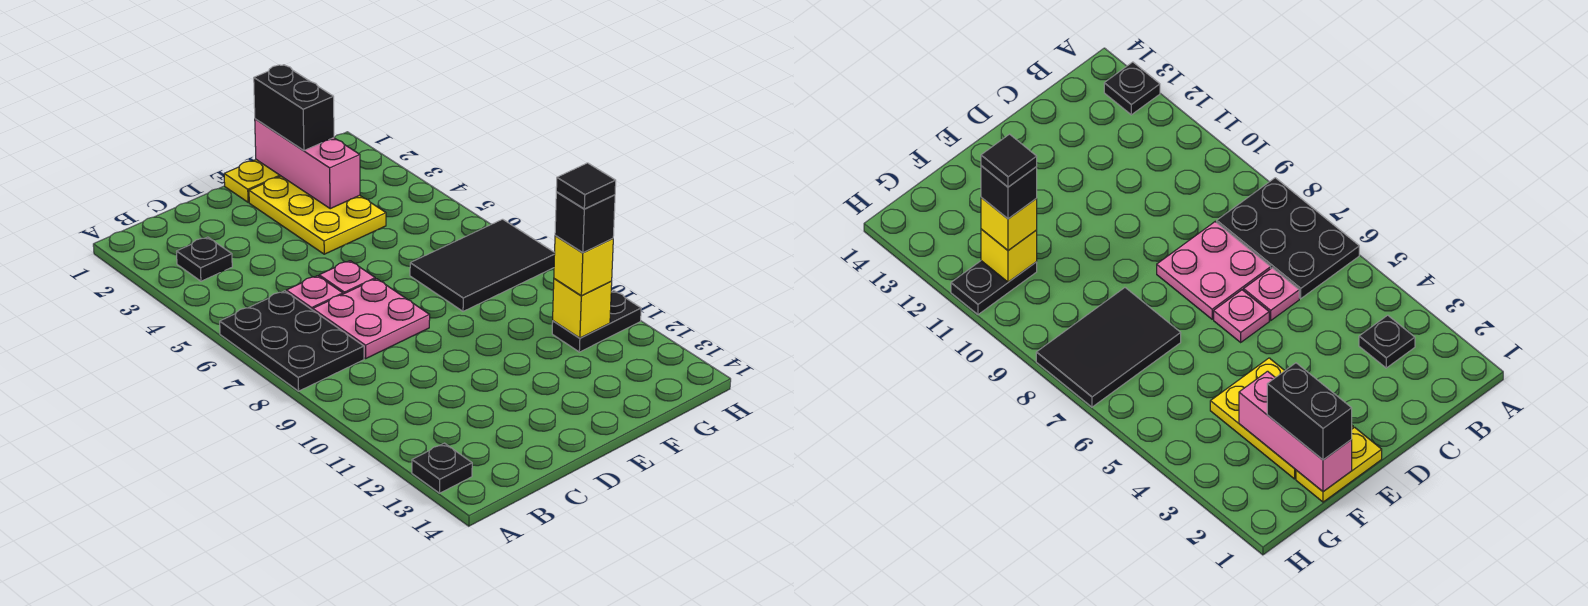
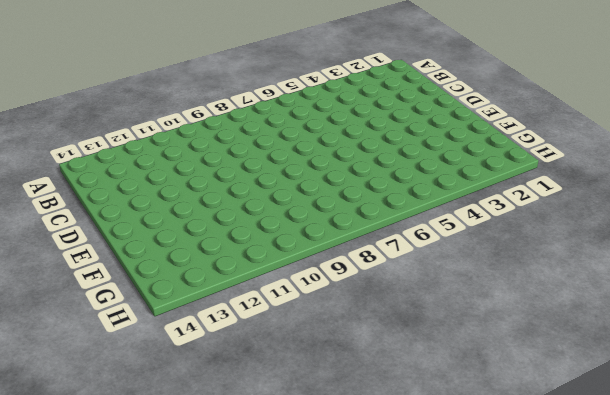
none -> black 2x3 plate [220,291,364,391]
none -> black 1x1 plate [412,443,472,493]
none -> black 1x1 plate [177,237,232,281]

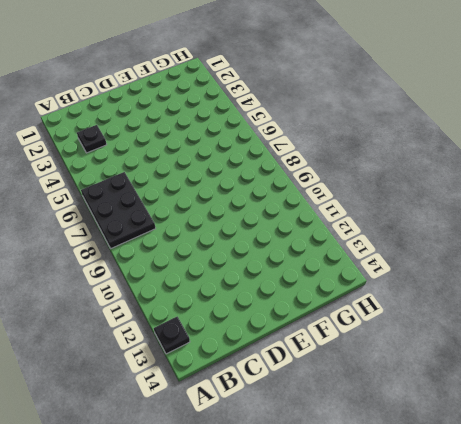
none -> pink 1x1 plate [286,276,343,310]
none -> pink 2x2 plate [313,279,430,359]
none -> pink 1x1 plate [319,261,375,294]

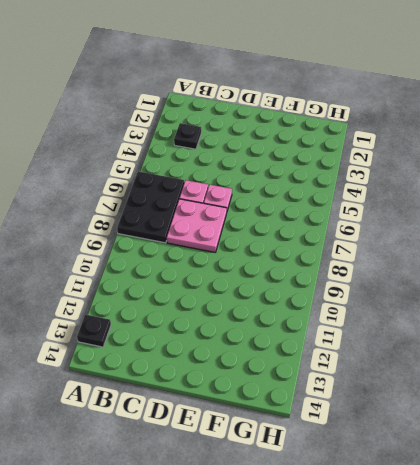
none -> yellow 1x2 plate [224,160,280,202]
none -> yellow 2x3 plate [249,176,386,254]
none -> black 2x3 tile [410,219,555,311]

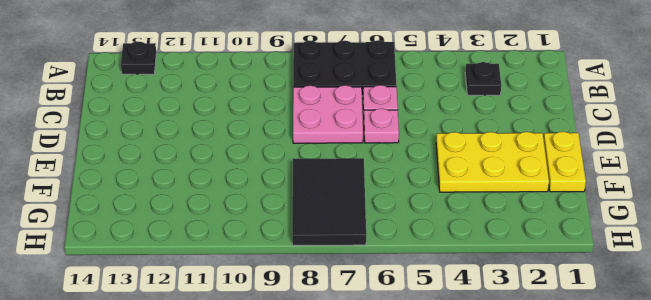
none -> black 1x2 plate [552,291,641,352]
none -> pink 1x3 brick [255,119,360,209]
none -> yellow 1x1 brick [553,279,612,338]

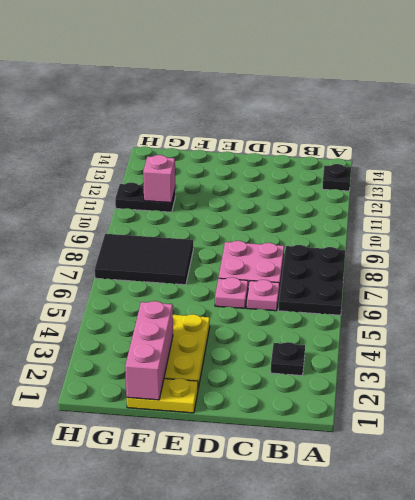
pink 1x1 brick [143,155,175,203] -> yellow 1x1 brick [553,279,612,338]
none -> black 1x2 brick [254,65,334,151]
none -> yellow 1x1 brick [554,236,613,296]
none -> black 1x1 brick [555,192,615,253]

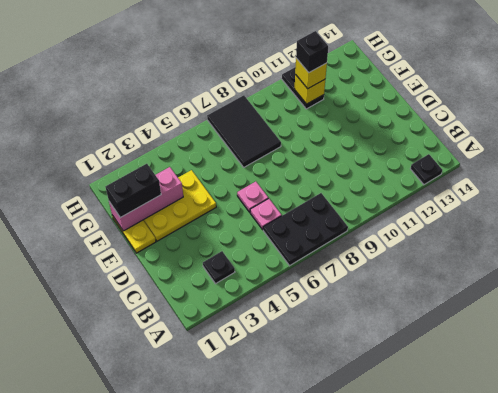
none -> pink 2x2 plate [313,279,430,359]
none -> black 1x1 tile [556,163,616,209]

